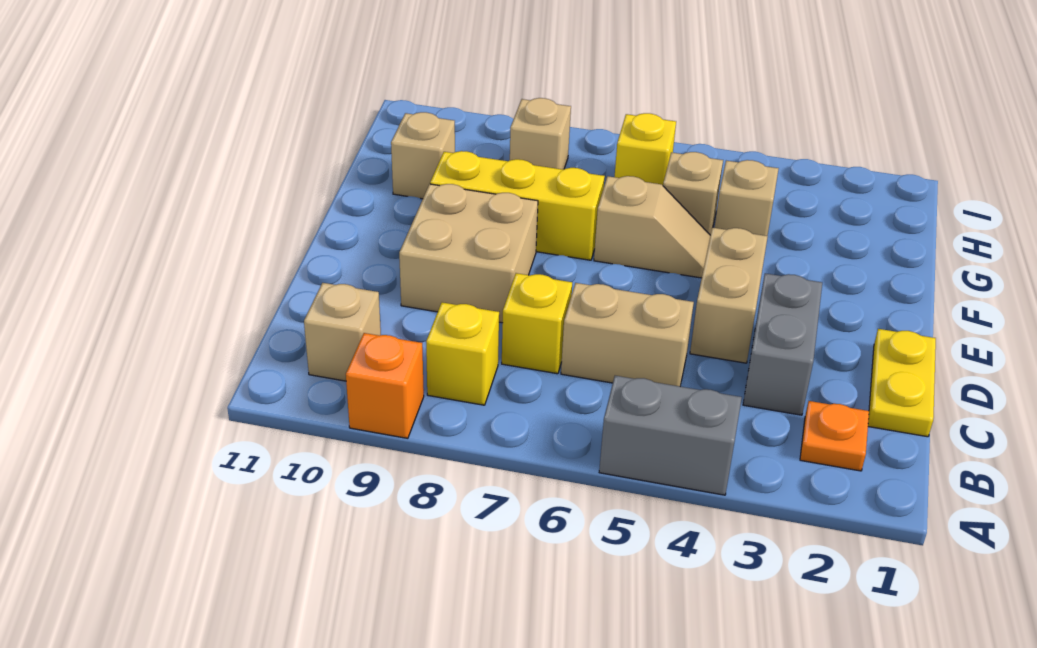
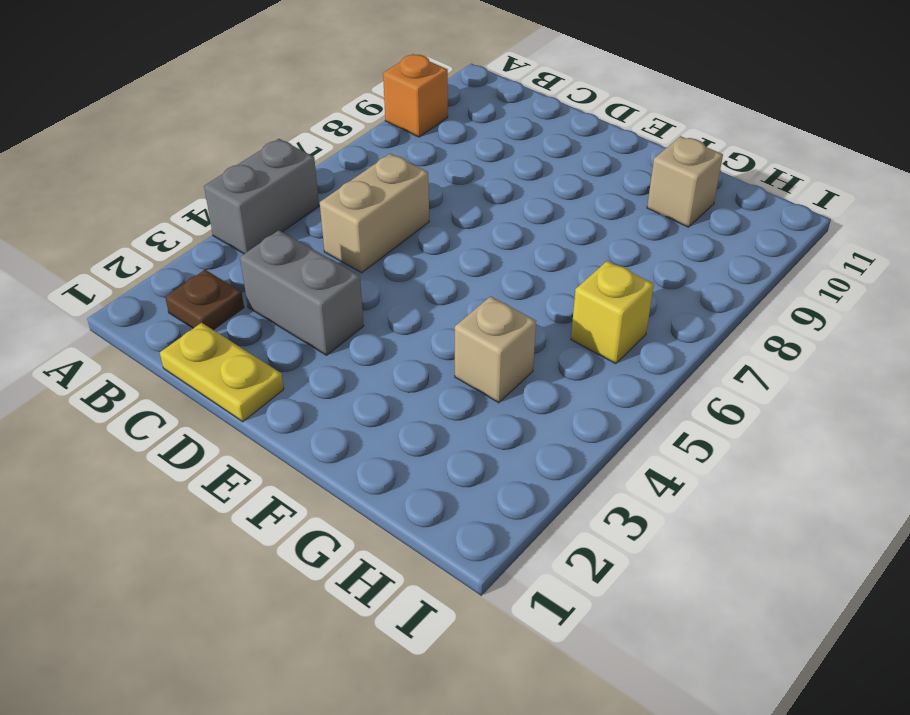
brown 1x1 plate [165,270,244,330] -> orange 1x1 plate [800,401,869,471]
none -> yellow 1x1 brick [426,302,499,405]
none -> tan 1x1 brick [304,283,381,381]
none -> yellow 1x1 brick [502,273,572,374]

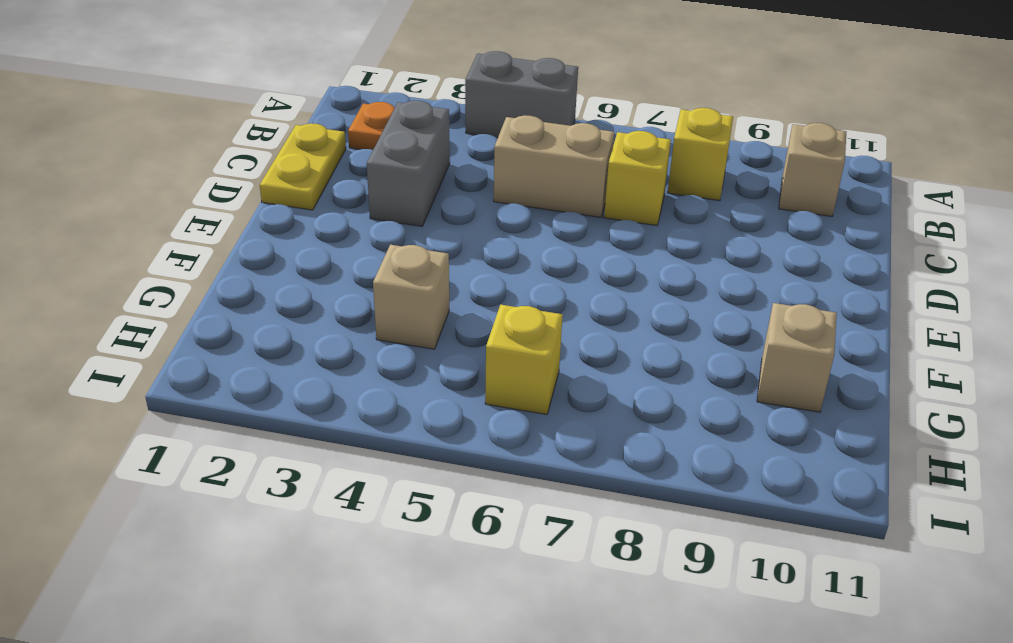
none -> orange 1x1 brick [346,333,424,438]
none -> tan 1x2 brick [690,228,768,363]
none -> tan 2x2 brick [399,184,538,323]

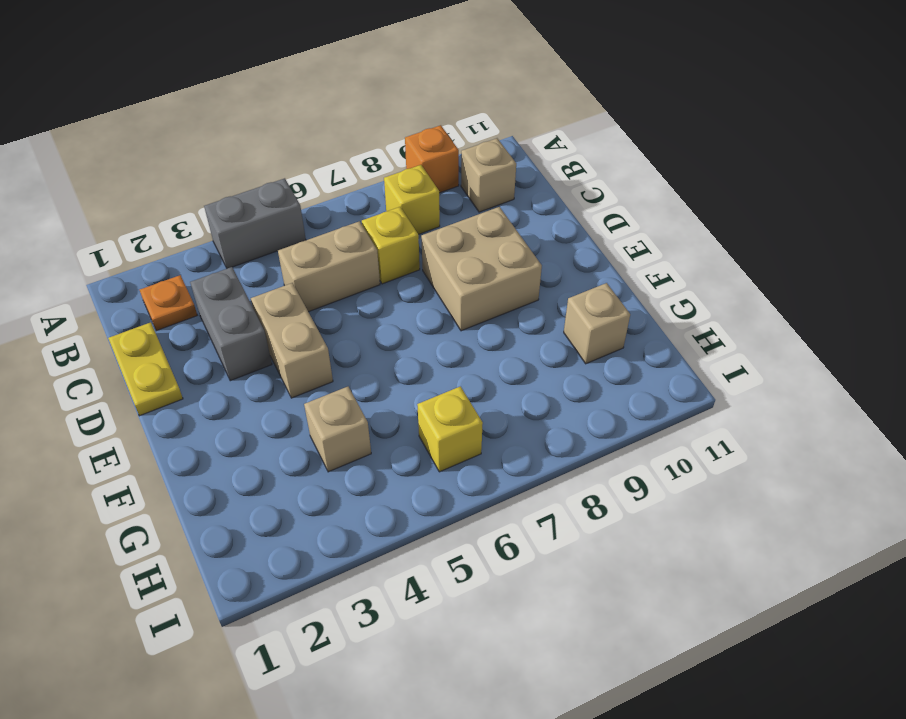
none -> tan 1x2 slope [594,176,710,278]
none -> yellow 1x3 brick [430,151,605,260]
none -> tan 1x1 brick [663,152,723,235]

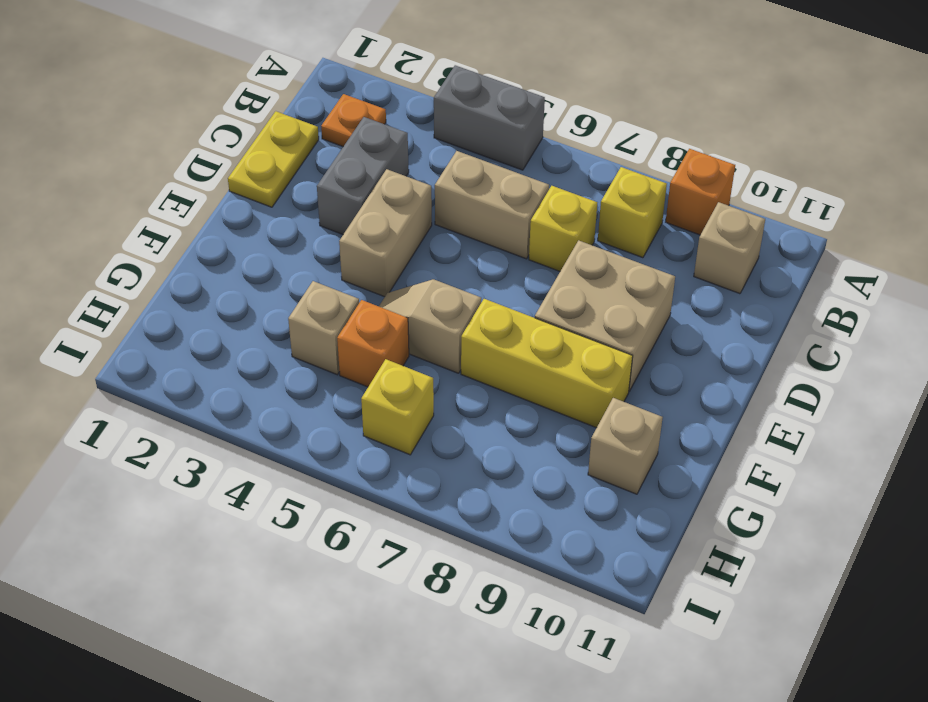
orange 1x1 brick [337,300,409,387] -> tan 1x1 brick [663,152,723,235]
none -> tan 1x1 brick [510,98,571,170]

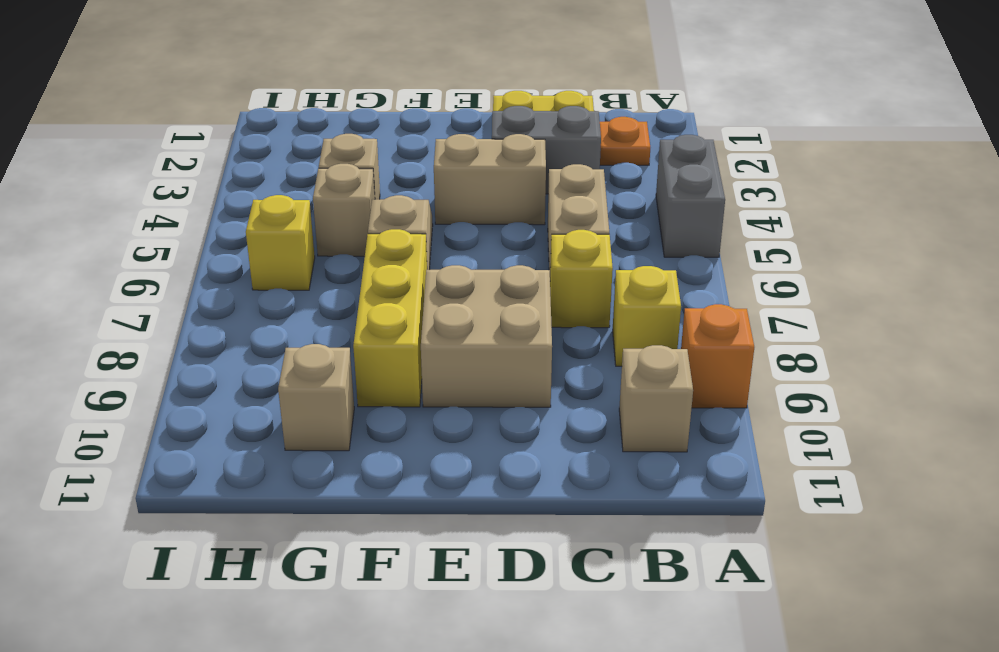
none -> tan 1x1 brick [510,98,571,170]

